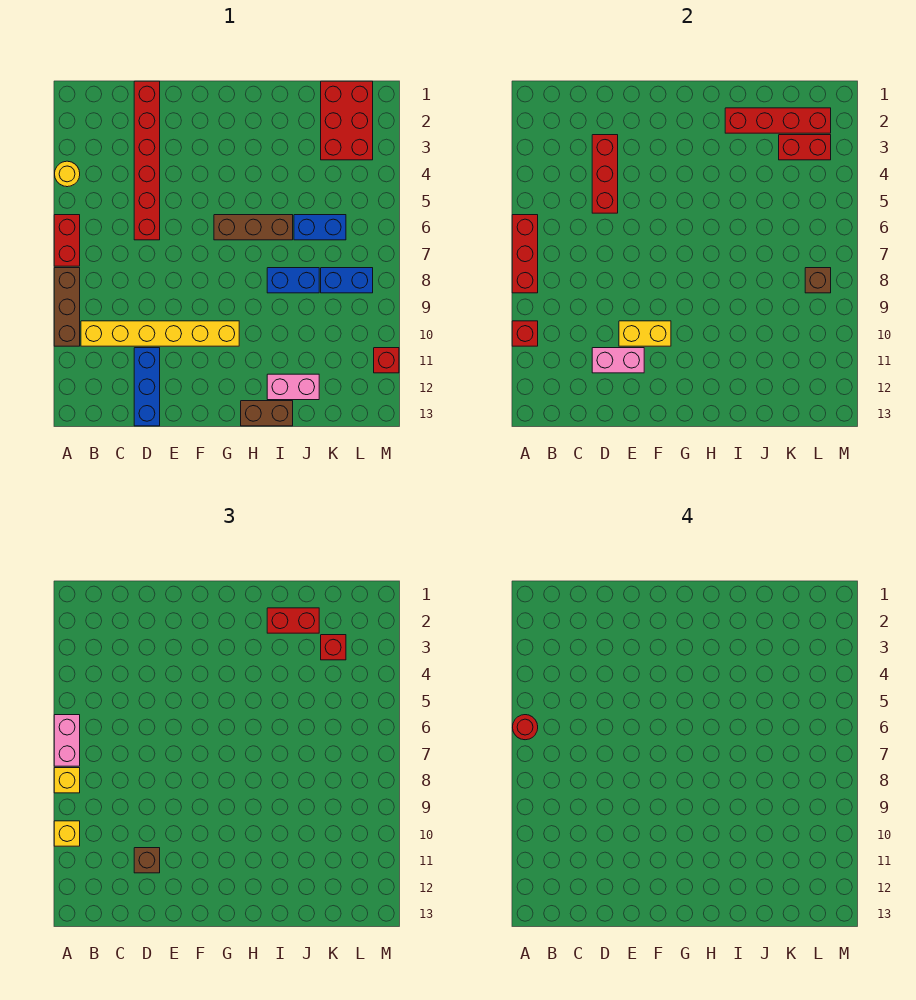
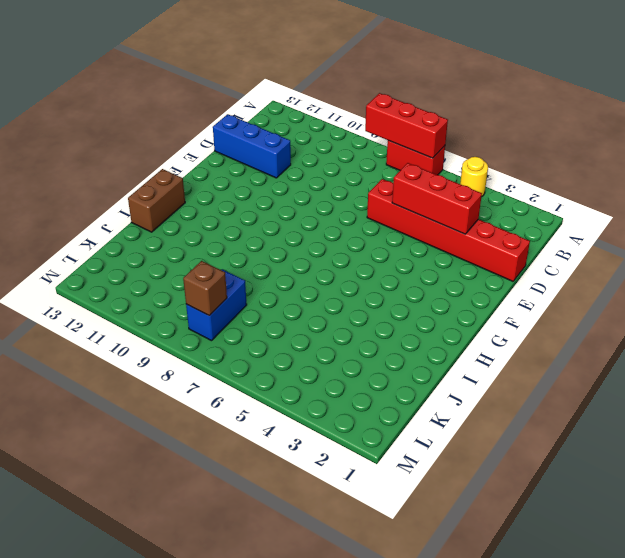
none -> brown 1x3 brick [54,268,80,346]
none -> yellow 1x6 brick [81,321,239,346]
none -> brown 1x3 brick [214,215,293,240]

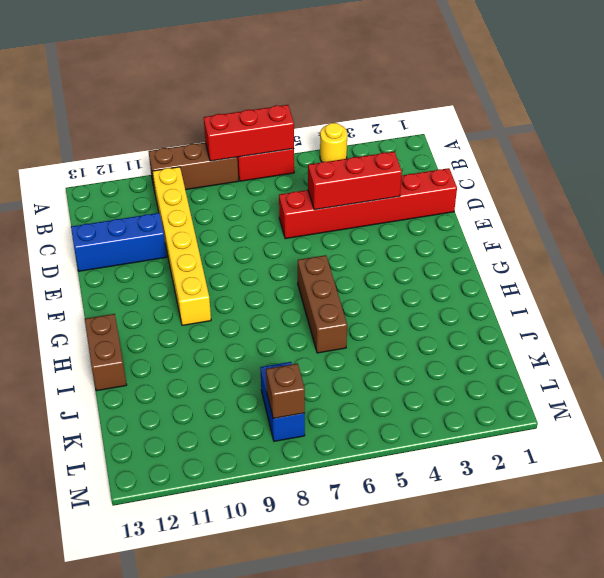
none -> blue 1x2 brick [267,268,319,293]
none -> pink 1x2 brick [267,374,319,400]
none -> blue 1x2 brick [294,215,346,240]

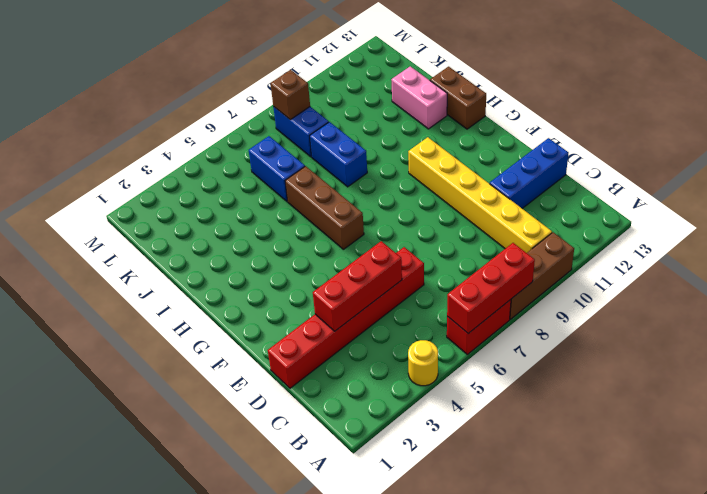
none -> red 2x3 brick [321,81,373,160]
none -> red 1x1 brick [374,348,399,373]
none -> red 1x1 brick [512,321,538,346]

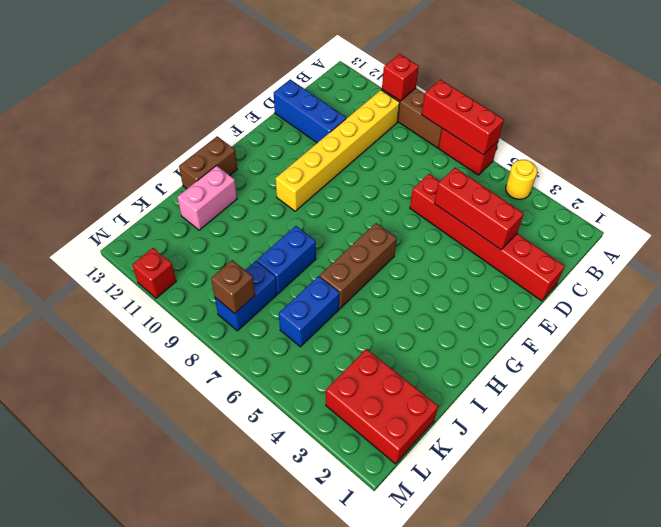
none -> pink 1x2 brick [592,348,644,373]
none -> yellow 1x2 brick [619,321,671,346]
none -> red 1x4 brick [725,108,831,133]

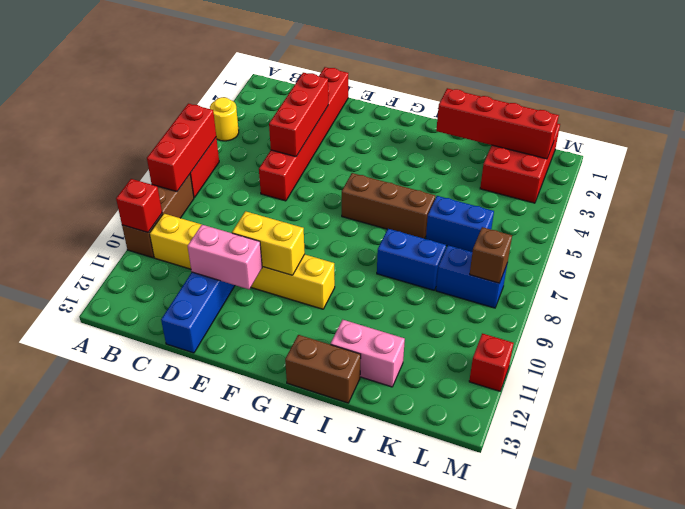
none -> red 1x2 brick [779,135,831,160]
none -> pink 1x2 brick [54,715,80,766]
none -> yellow 1x1 brick [54,768,80,793]

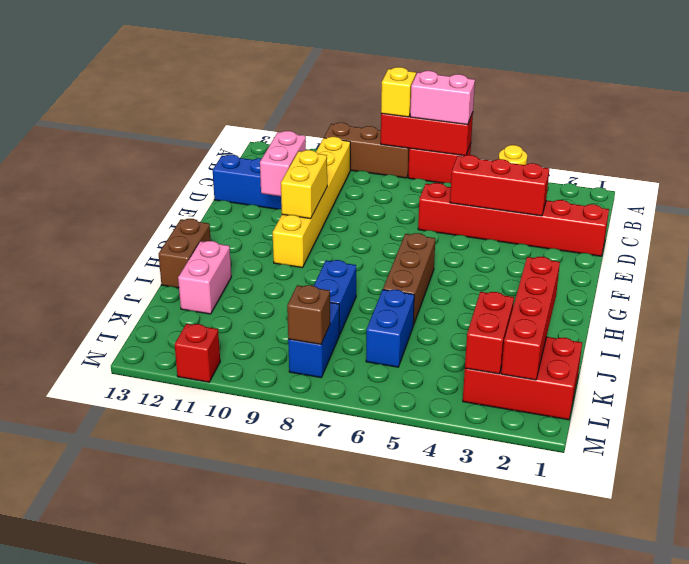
none -> red 1x1 brick [512,321,538,346]
none -> yellow 1x1 brick [54,821,80,846]
none -> brown 1x1 brick [134,848,160,873]

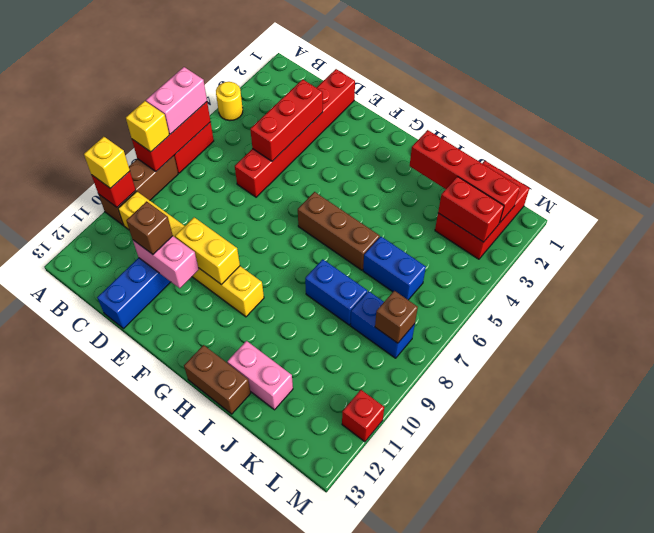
none -> red 1x2 brick [267,608,319,633]
none -> red 1x1 brick [321,635,346,660]
none -> red 1x1 round brick [513,715,538,740]

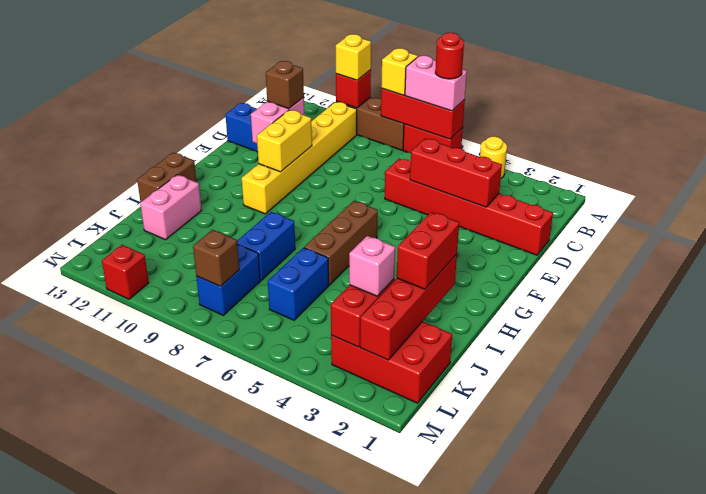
pink 1x1 brick [349,236,395,296] -> red 1x1 brick [321,635,346,660]

